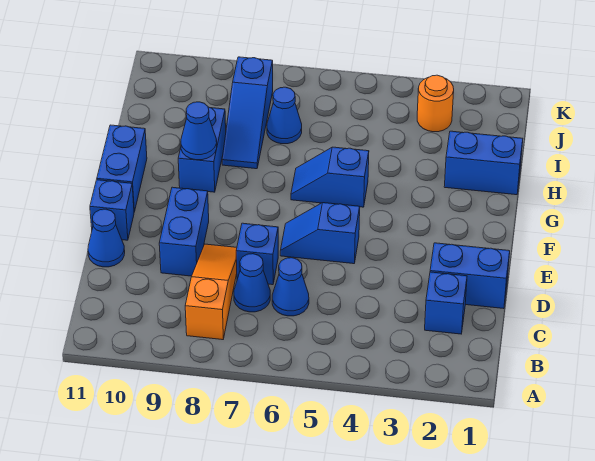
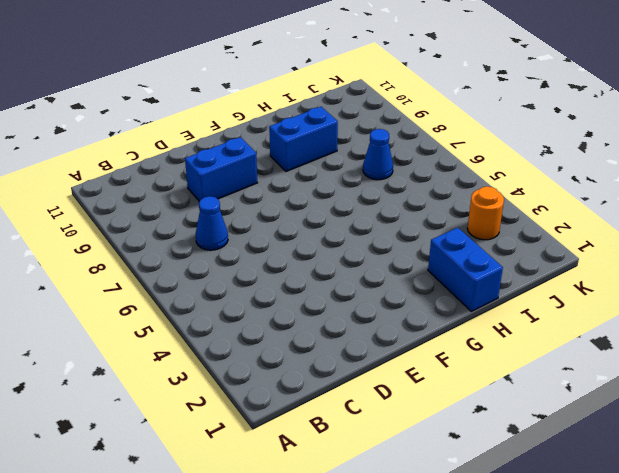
none -> orange 1x3 slope [185,244,237,340]
none -> blue 1x1 brick [425,272,467,334]
none -> blue 1x1 cone [272,258,309,316]

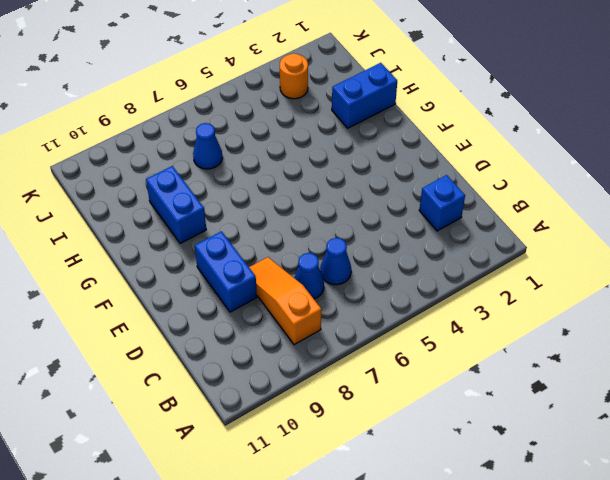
none -> blue 1x2 brick [430,243,510,309]
none -> blue 1x1 brick [236,223,278,285]
none -> blue 1x1 cone [88,209,125,267]

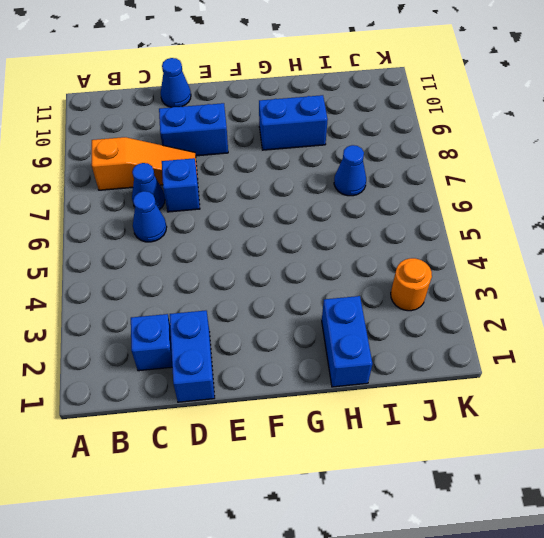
none -> blue 1x2 slope [280,203,360,264]
none -> blue 1x1 brick [90,180,134,240]
none -> blue 1x2 brick [97,125,147,212]

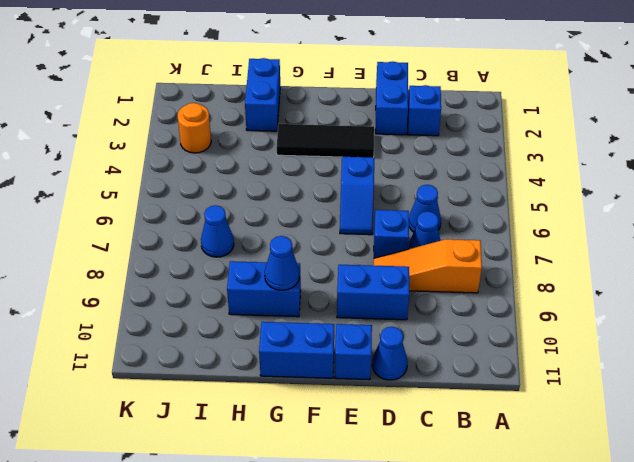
black 1x3 tile [277,124,374,157] -> none
none -> blue 1x2 slope [291,147,369,207]
none -> blue 1x3 slope [222,57,273,169]

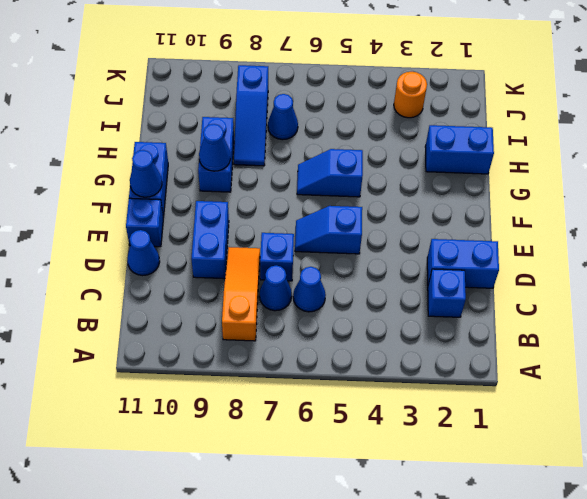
blue 1x1 cone [130,150,162,197] -> none

